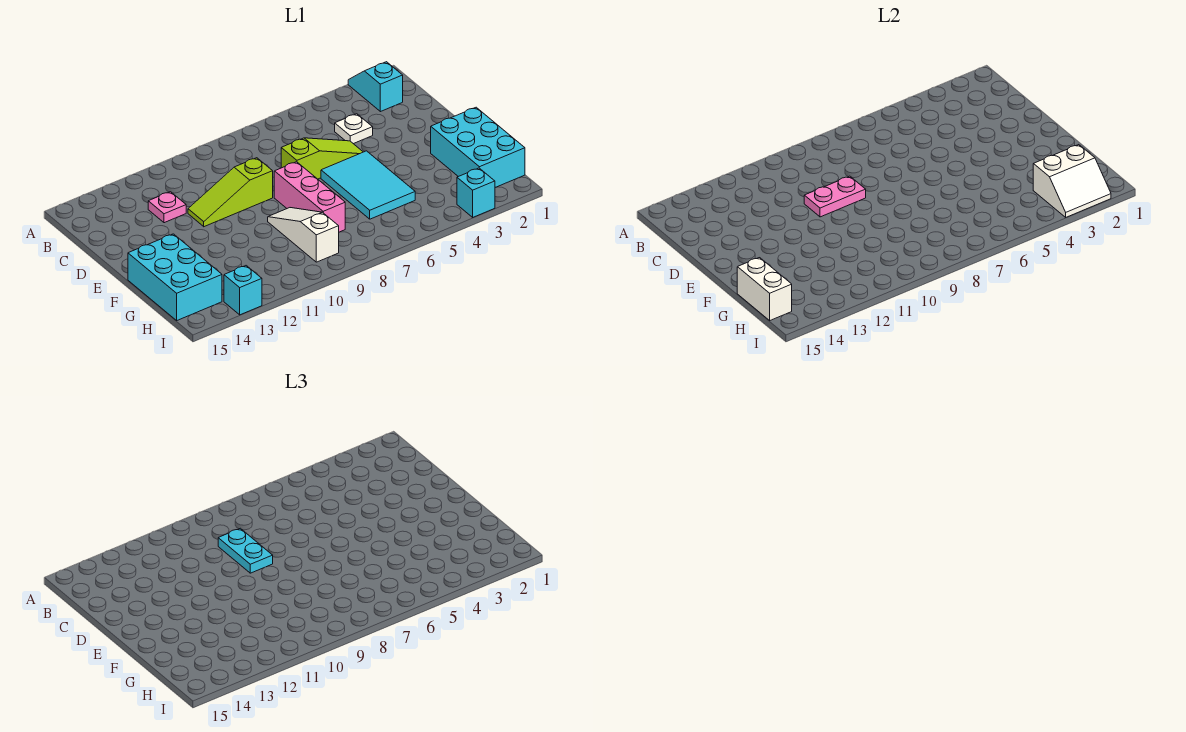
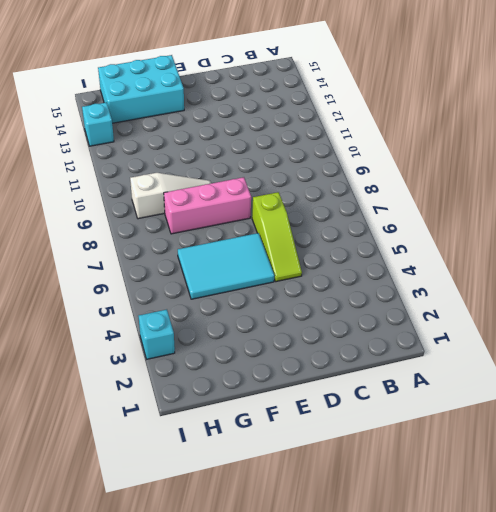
none -> cyan 1x2 slope [348,62,403,112]
none -> white 1x1 plate [335,114,373,144]
none -> pink 1x1 plate [148,192,186,223]

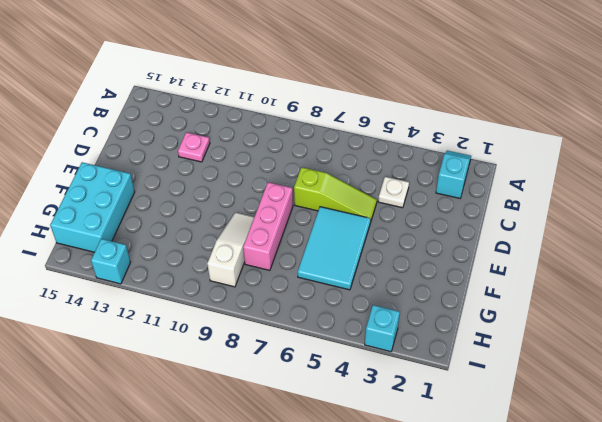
none -> lime 1x3 slope [188,158,273,227]
none -> cyan 2x3 brick [431,107,525,188]
none -> pink 1x2 plate [804,176,866,217]

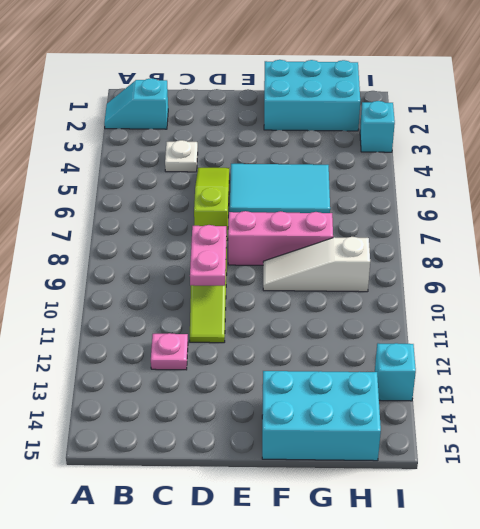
none -> white 1x2 brick [737,258,792,320]
none -> white 2x2 slope [1033,145,1111,217]
none -> cyan 1x2 plate [218,528,273,573]

